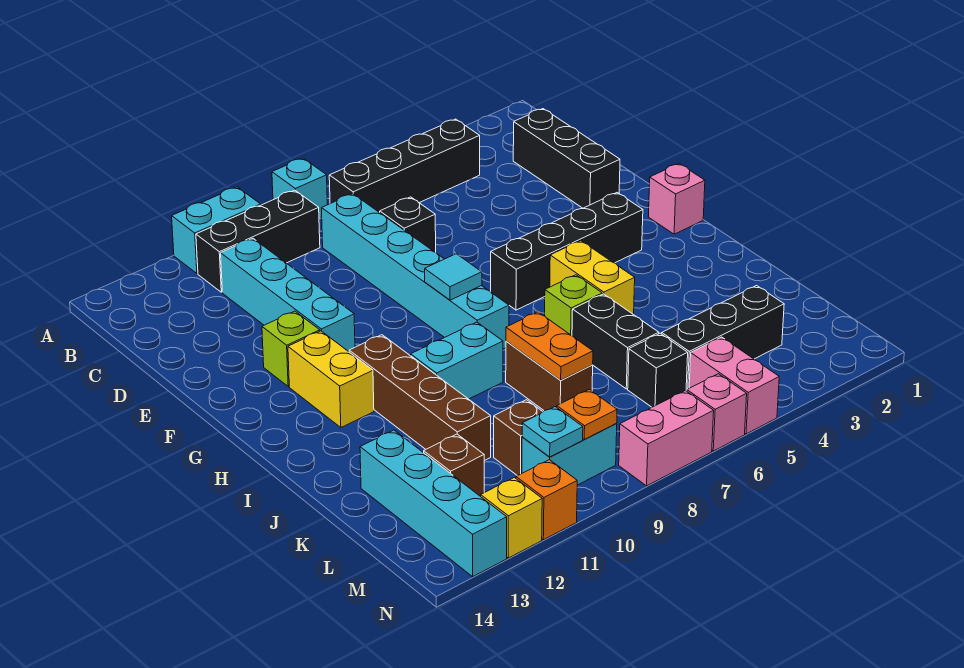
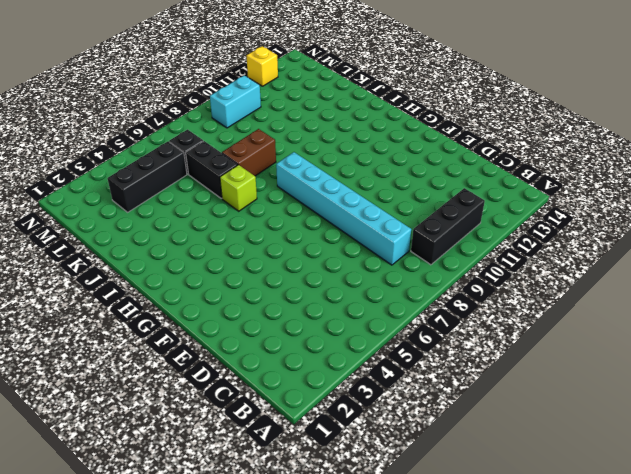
brown 1x2 brick [222,129,276,176] -> brown 1x2 brick turned to [506,341,593,411]
none -> cyan 1x1 brick [272,158,327,219]
none -> cyan 1x2 brick [172,187,261,273]
none -> black 1x4 brick [329,119,480,213]
none -> black 1x3 brick [513,109,620,208]

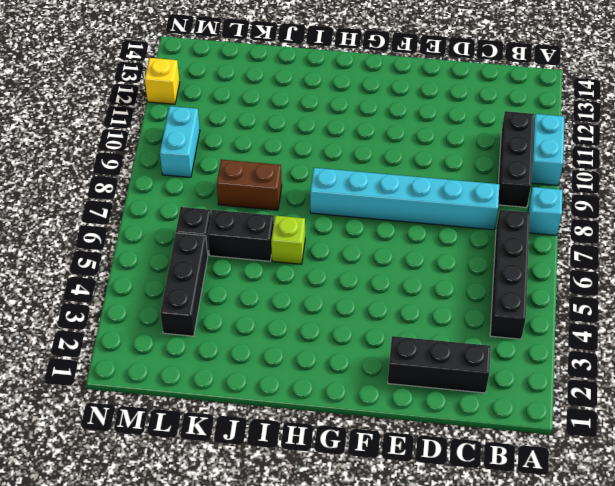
none -> cyan 1x4 brick [221,238,355,352]
none -> black 1x1 brick [380,197,436,252]
none -> lime 1x1 brick [262,311,320,386]
none -> pink 1x1 brick [649,164,705,234]

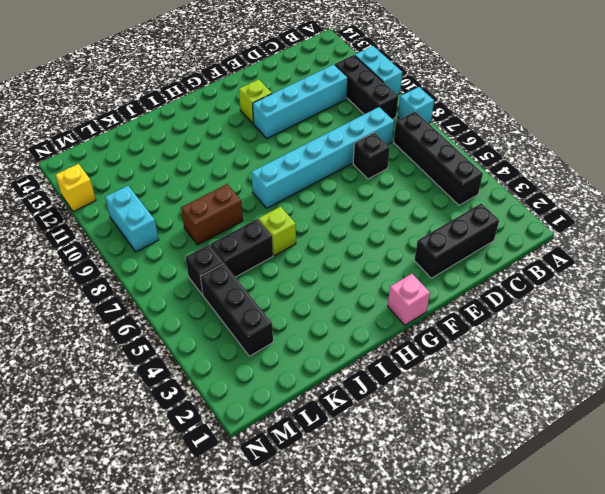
none -> black 1x4 brick [491,193,643,310]
none -> yellow 1x2 brick [288,331,374,427]
none -> yellow 1x2 brick [550,241,635,315]
none -> brown 1x4 brick [349,335,491,461]

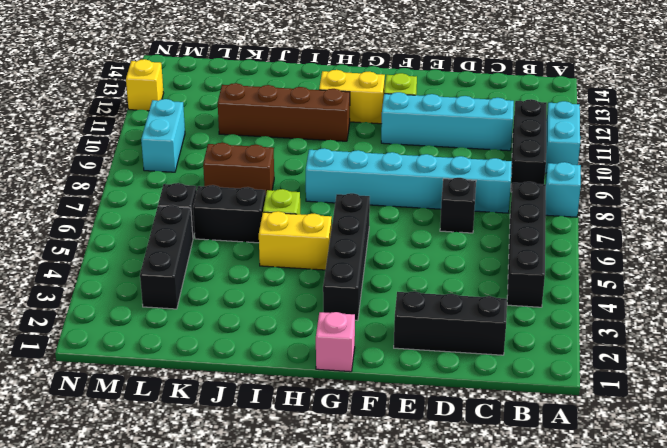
none -> cyan 1x2 brick [411,322,503,399]
none -> cyan 1x4 brick [360,430,507,577]
none -> brown 1x1 brick [494,400,543,476]
none -> brown 1x1 brick [424,434,484,496]

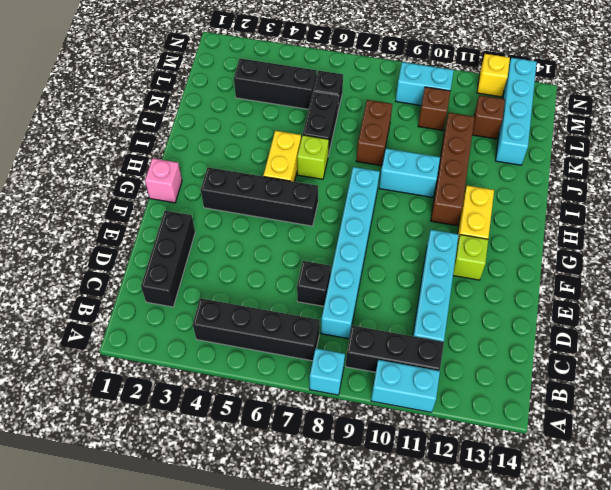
none -> pink 1x2 brick [689,337,779,434]
none -> pink 1x1 brick [687,374,747,451]
none -> pink 1x2 brick [619,391,714,486]
none -> orange 1x1 brick [516,460,577,540]

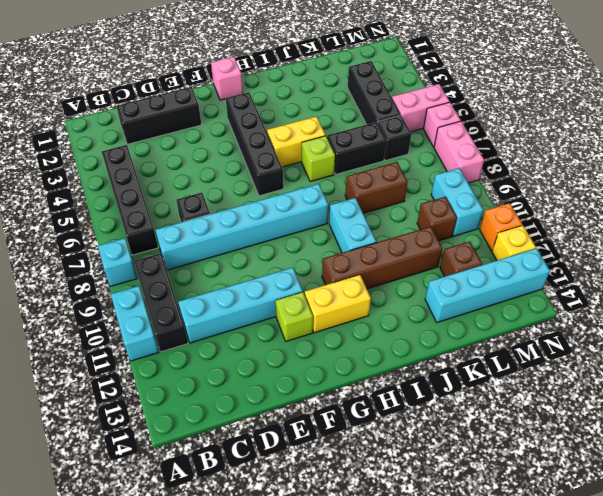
none -> cyan 1x1 tile [425,254,482,300]
none -> orange 1x2 plate [506,312,593,380]
none -> orange 1x1 plate [557,389,617,440]
none -> cyan 1x1 plate [522,407,583,457]

